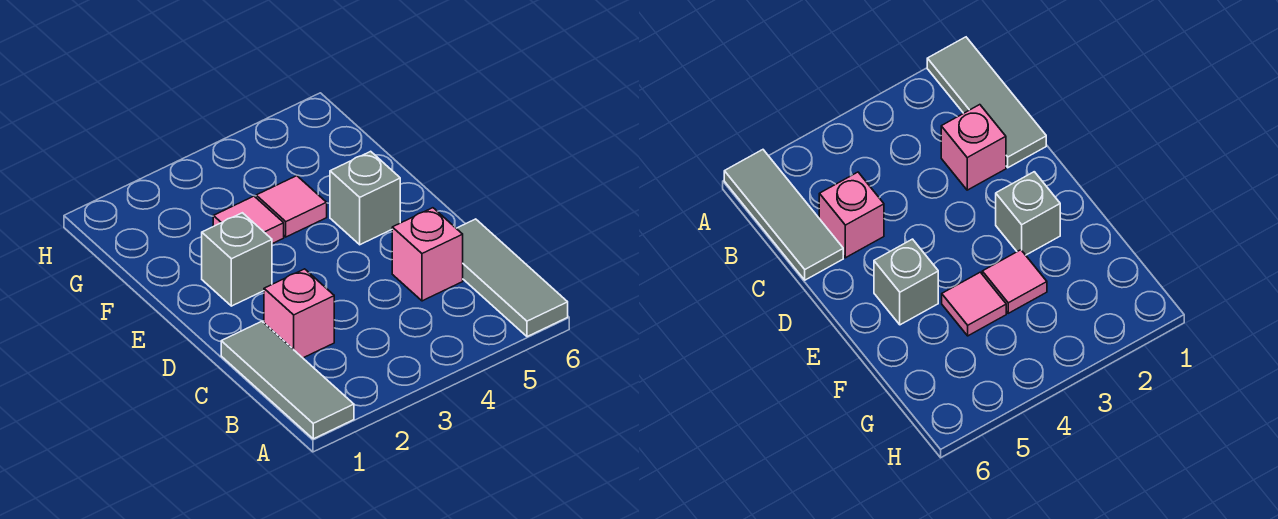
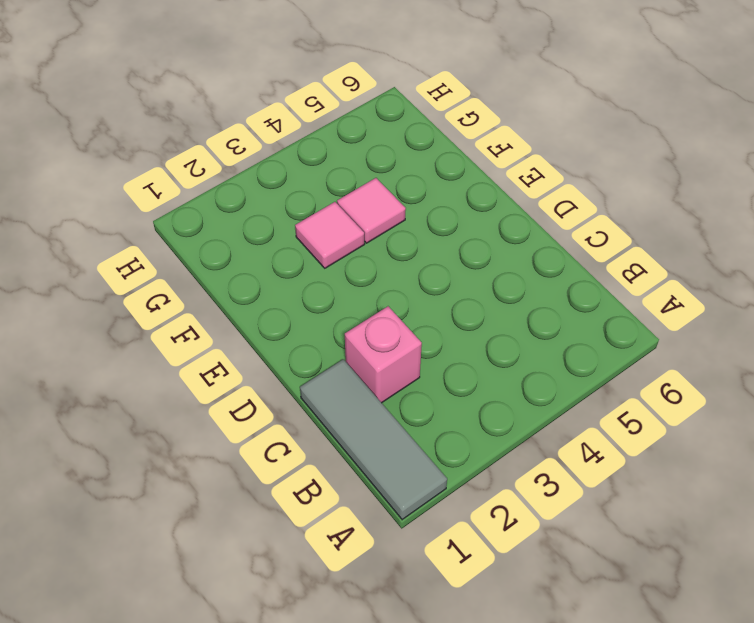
none -> grey 1x3 tile [456,219,568,337]
none -> pink 1x1 brick [392,208,463,301]

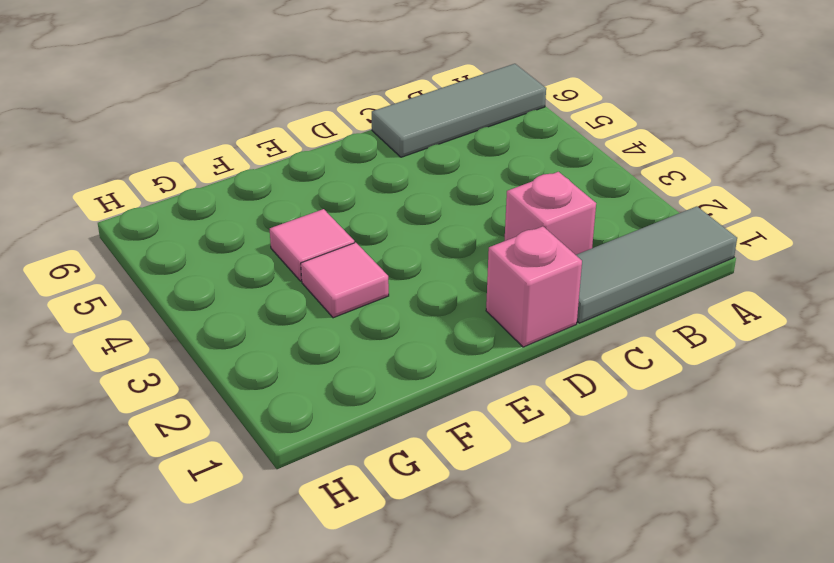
pink 1x1 brick [486,226,582,347] -> pink 1x1 brick moved to [392,208,463,301]
none -> grey 1x1 brick [202,213,272,306]
none -> grey 1x1 brick [330,151,400,245]

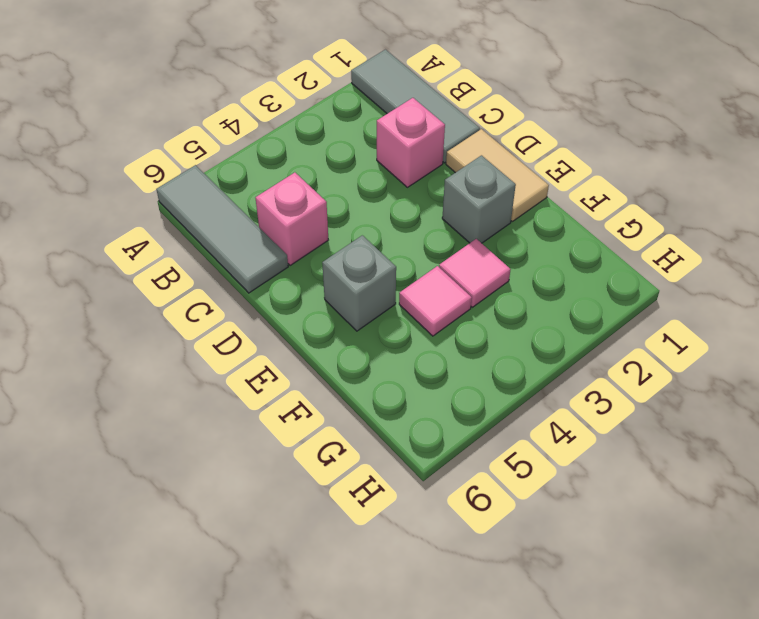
tan 1x2 tile [446,129,549,221] -> none

